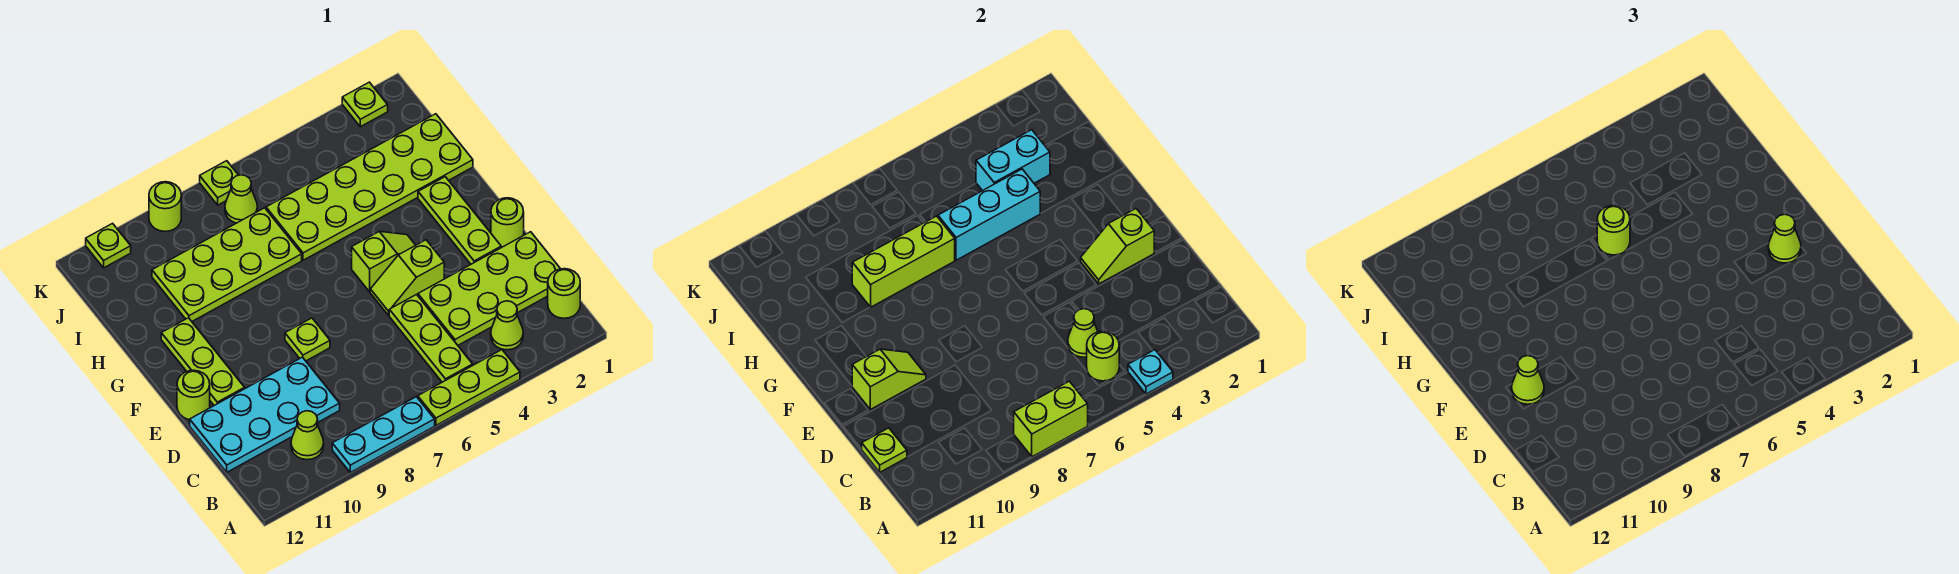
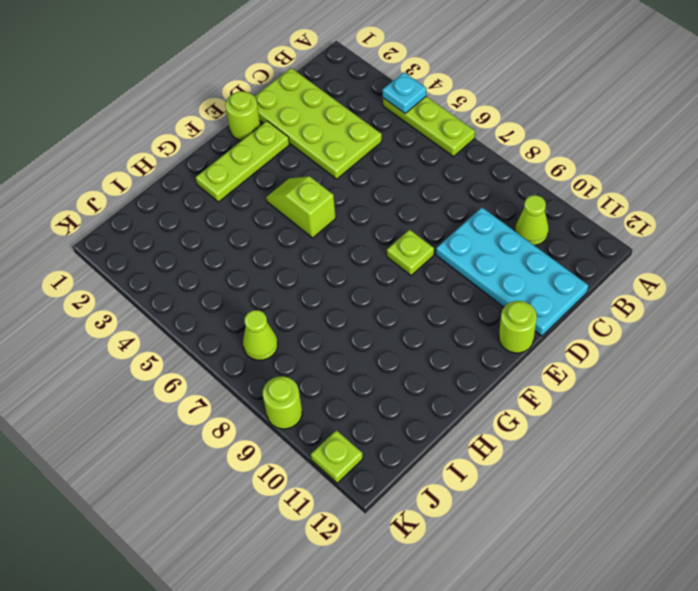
none -> cyan 1x3 plate [332,397,435,472]
none -> lime 1x1 round brick [548,269,580,318]
none -> lime 1x1 cone [491,301,523,350]
none -> lime 1x3 plate [389,295,473,382]

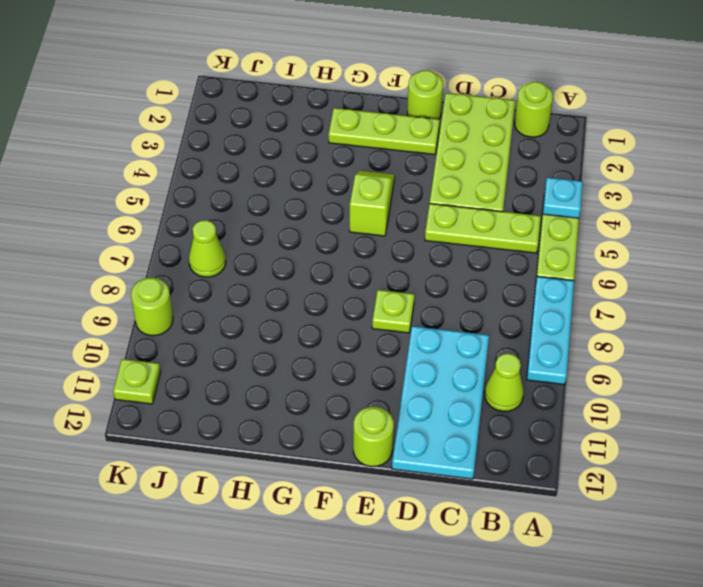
none -> lime 1x1 cone [491,301,523,350]
none -> lime 1x2 slope [370,240,444,315]
none -> lime 1x3 plate [161,318,245,405]
none -> lime 2x6 plate [266,114,473,260]

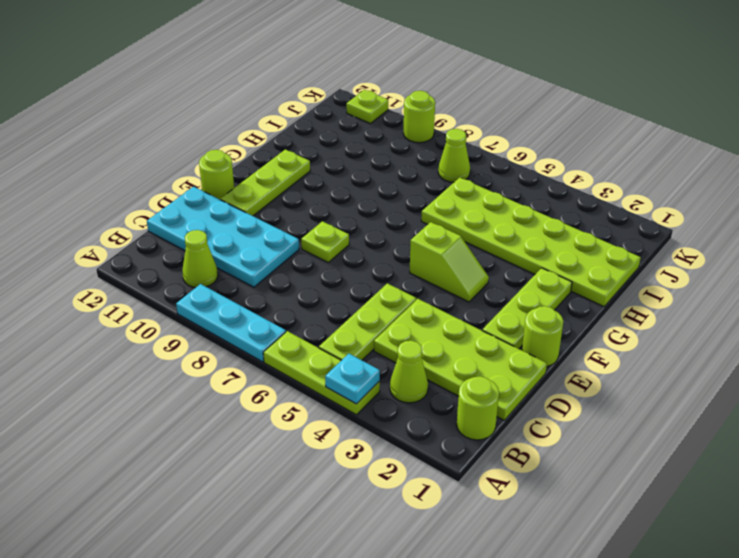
none -> lime 1x2 slope [370,240,444,315]
none -> lime 2x4 plate [152,208,302,321]
none -> lime 1x1 plate [342,82,388,127]
none -> lime 1x1 plate [200,161,238,205]

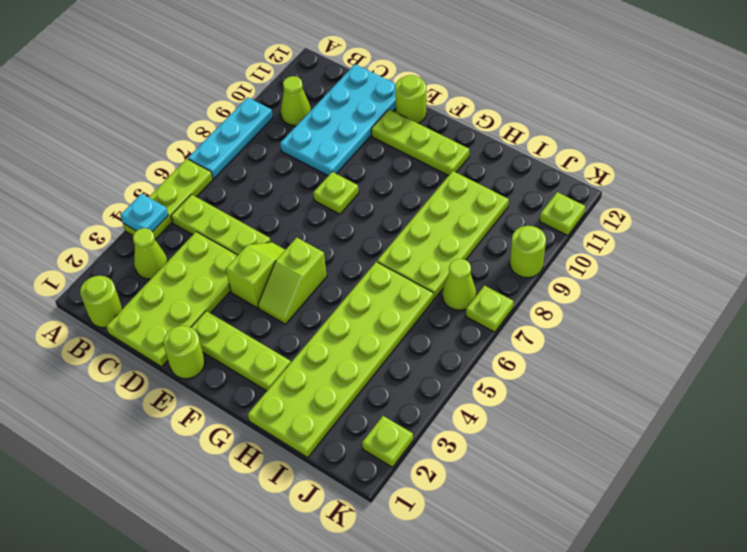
none -> lime 1x2 brick [1014,381,1088,457]
none -> lime 1x1 round brick [1087,331,1119,381]
none -> lime 1x1 cone [1068,309,1098,357]
none -> lime 1x1 plate [862,428,907,472]

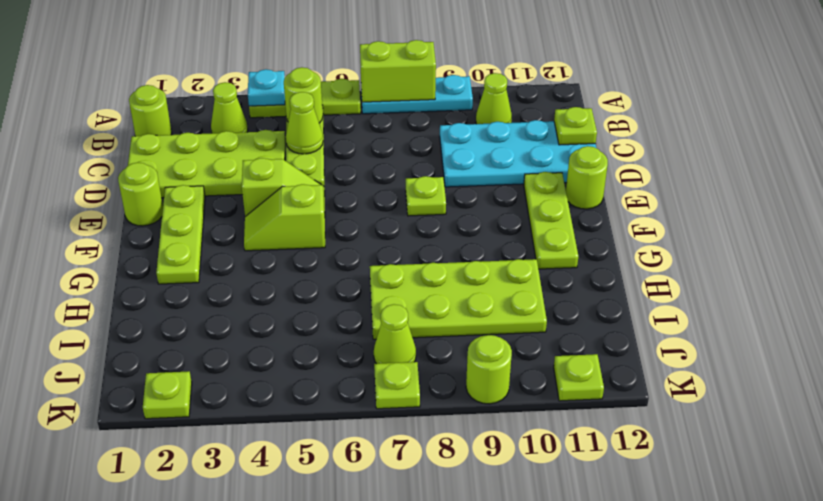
none -> lime 2x6 plate [266,114,473,260]
none -> lime 1x2 slope [1081,209,1154,284]
none -> lime 1x2 slope [852,349,926,409]
none -> cyan 1x3 brick [938,169,1040,260]

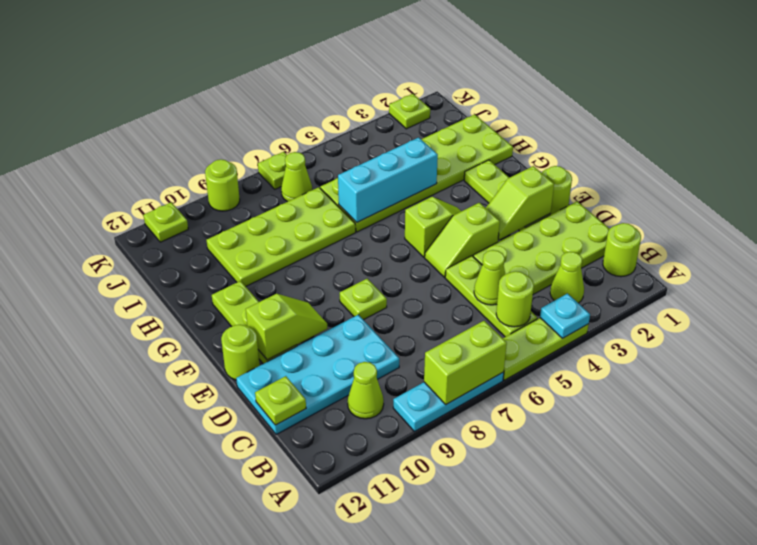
none -> lime 1x3 brick [852,216,955,307]
none -> cyan 1x2 brick [976,130,1050,191]
none -> lime 1x1 cone [1768,214,1801,263]
none -> lime 1x1 cone [1512,356,1544,404]

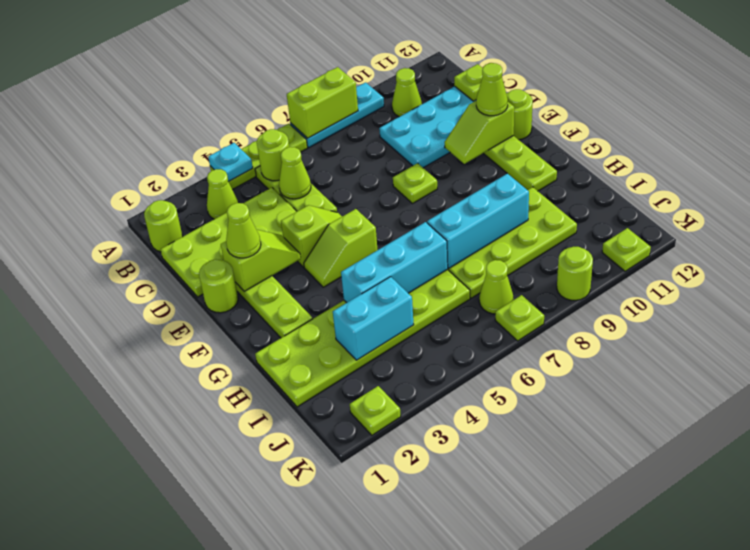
cyan 1x3 brick [427,173,529,268] -> lime 1x3 brick [852,216,955,307]
none -> lime 1x1 round brick [1597,205,1630,255]

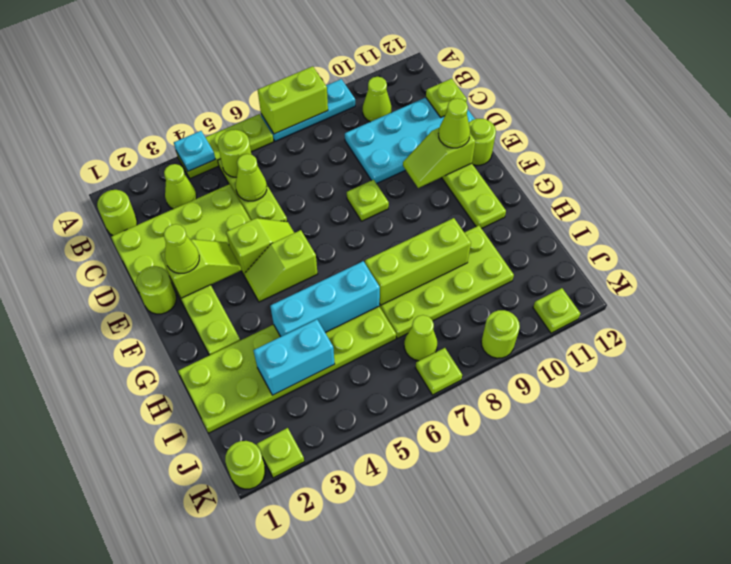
lime 1x1 round brick [225,441,265,489] -> lime 1x1 round brick moved to [1597,205,1630,255]

